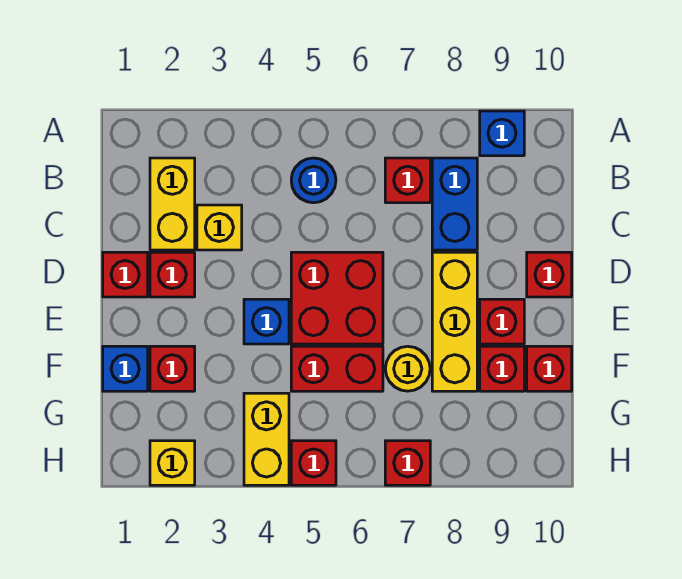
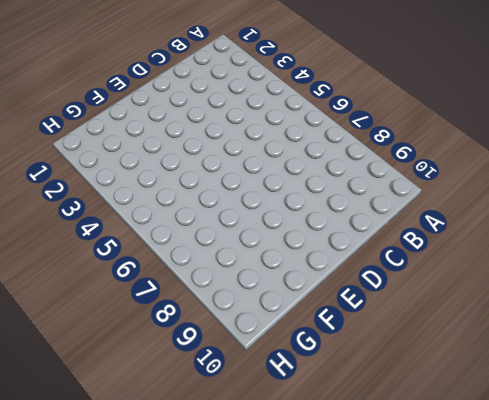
none -> blue 1x1 brick [480,111,524,156]
none -> yellow 1x2 brick [150,158,195,250]
none -> blue 1x1 round brick [291,158,336,203]

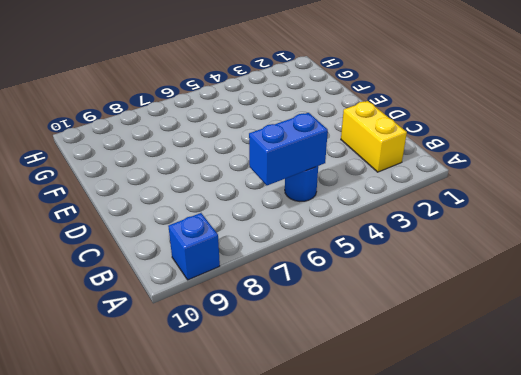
blue 1x2 brick [249,113,328,185] -> blue 1x2 brick turned to [432,158,477,250]
none -> red 1x1 brick [385,158,430,203]
none -> yellow 1x1 brick [197,205,242,250]
none -> red 1x1 brick [103,252,148,297]

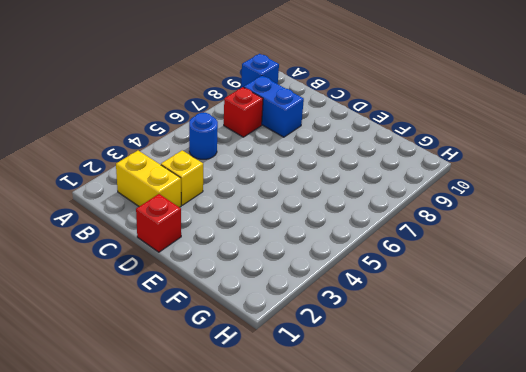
none -> red 1x1 brick [150,252,195,297]
none -> red 2x2 brick [291,252,383,344]
none -> yellow 1x3 brick [432,252,477,391]

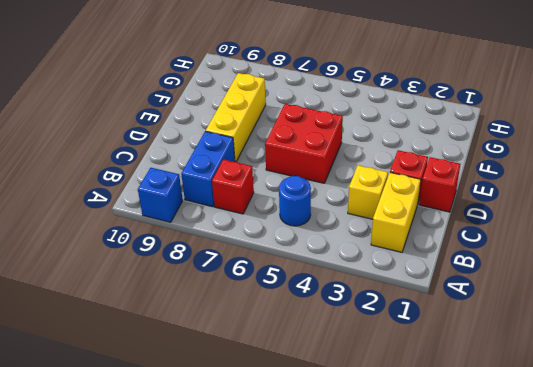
none -> red 1x1 brick [527,252,572,297]
none -> blue 1x1 brick [244,299,289,344]
none -> red 1x1 brick [480,299,524,344]

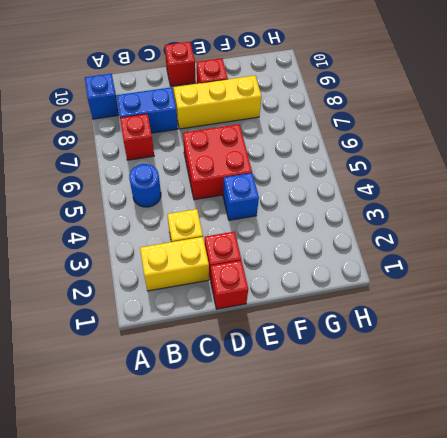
none -> blue 1x1 brick [103,346,148,391]
none -> red 1x1 brick [150,346,195,391]
none -> red 1x2 brick [291,346,383,391]

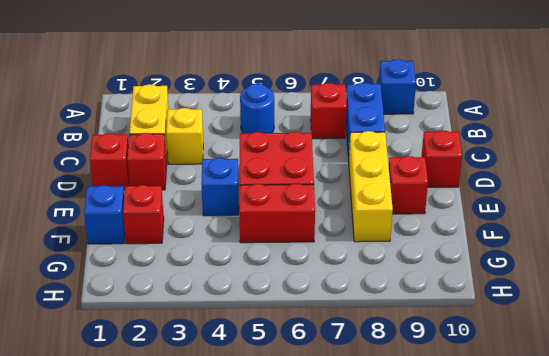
none -> yellow 1x1 round brick [385,346,430,391]
none -> red 1x1 brick [480,346,524,391]
none -> red 1x1 brick [527,346,572,391]

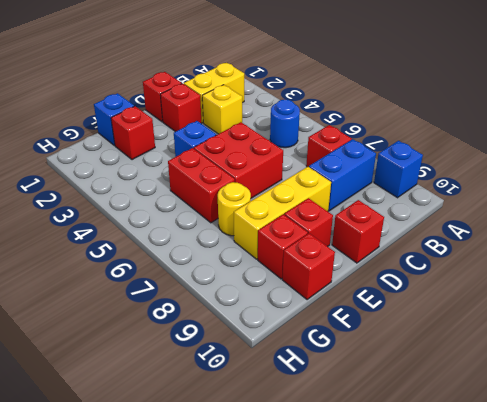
none -> yellow 1x2 brick [244,393,289,485]
none -> yellow 1x1 brick [150,441,195,485]
none -> red 1x1 brick [291,441,336,485]

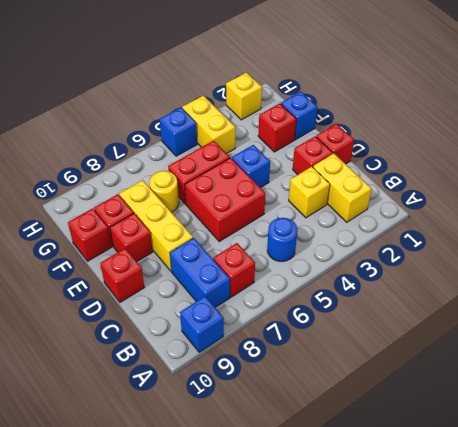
blue 1x1 brick [160,108,197,156] -> red 1x1 brick [291,441,336,485]
none -> red 1x1 brick [385,441,430,485]

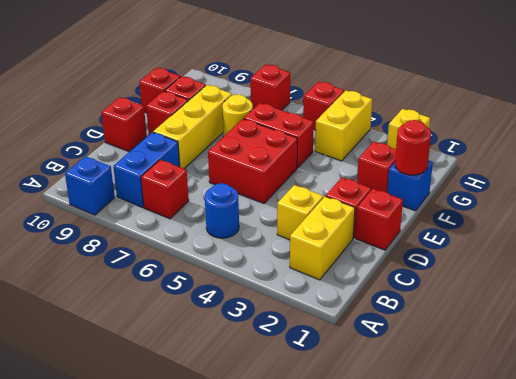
red 1x1 round brick [395,120,431,175] -> none
none -> blue 1x1 brick [244,299,289,344]

